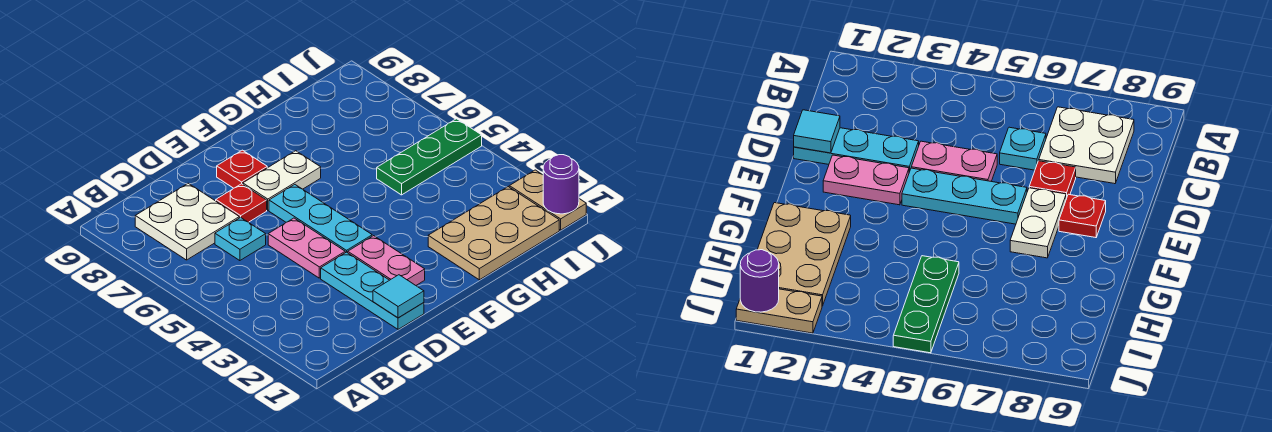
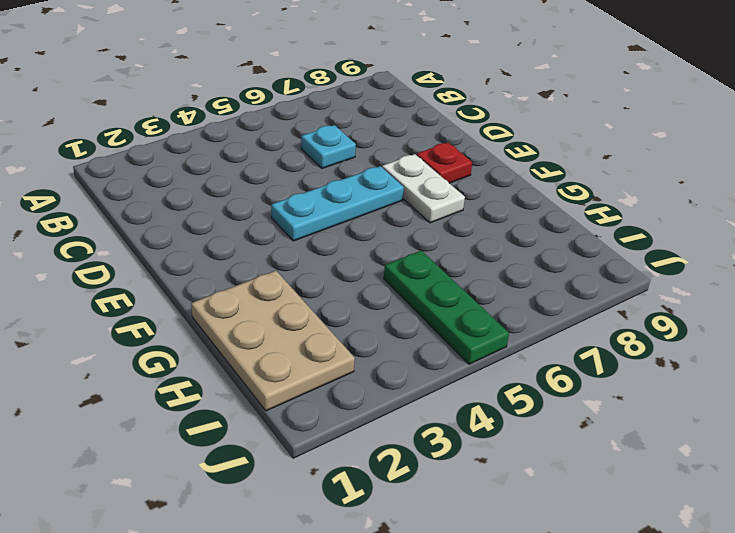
none -> white 2x2 plate [135,183,239,260]
none -> cyan 1x3 plate [321,252,424,329]
none -> pink 1x2 plate [268,218,345,278]

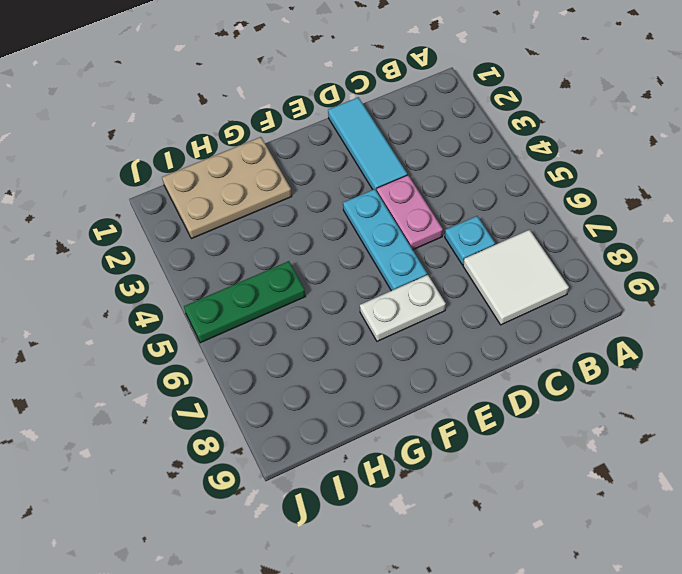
white 2x2 tile [463,230,569,325] -> white 2x2 plate [135,183,239,260]
cyan 1x3 tile [328,97,407,191] -> cyan 1x3 plate [321,252,424,329]
none -> red 1x1 plate [216,184,267,222]
none -> pink 1x2 plate [348,236,425,285]
none -> red 1x1 plate [217,150,267,188]

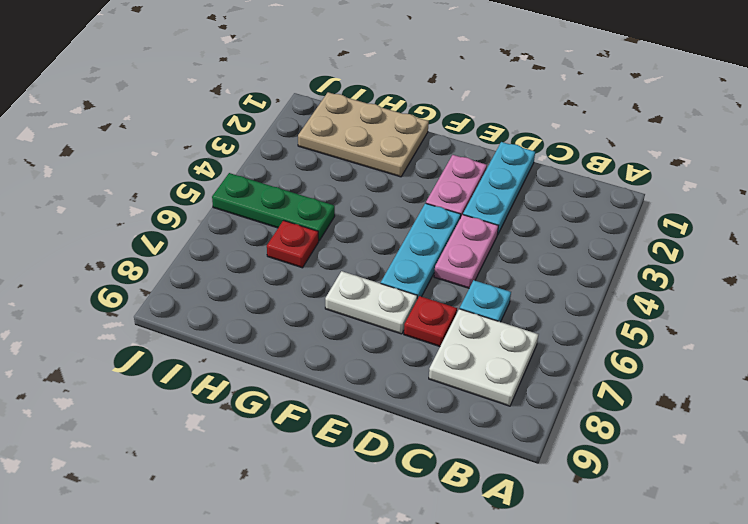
red 1x1 plate [267,220,319,268] -> red 1x1 plate moved to [217,150,267,188]
none -> tan 1x2 plate [509,170,586,230]
none -> cyan 1x1 tile [373,275,424,318]
none -> purple 1x1 round brick [543,155,579,214]

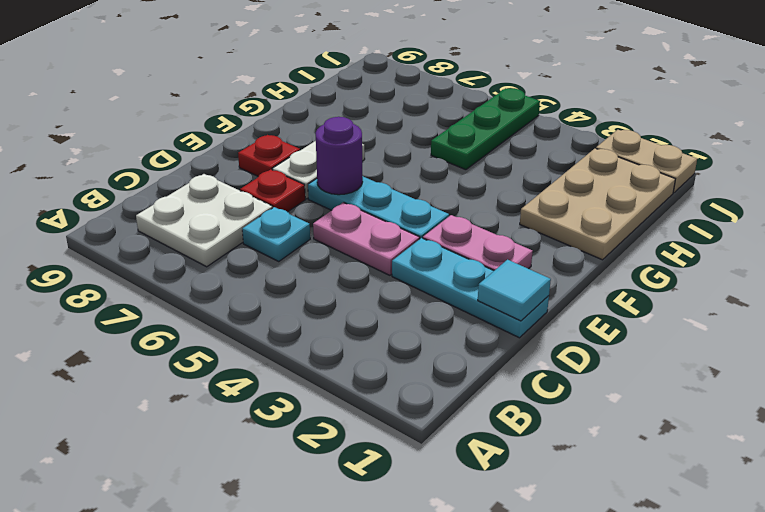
purple 1x1 round brick [316,117,363,195] -> purple 1x1 round brick moved to [543,155,579,214]

